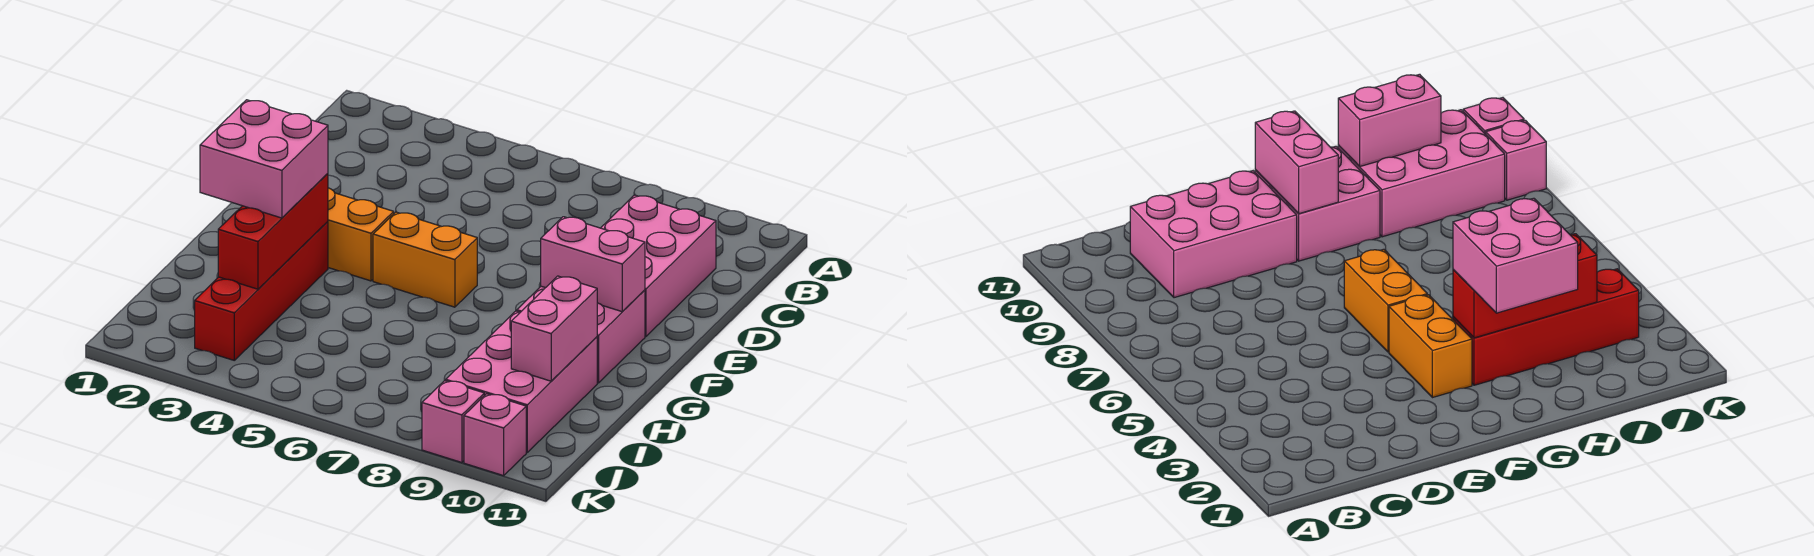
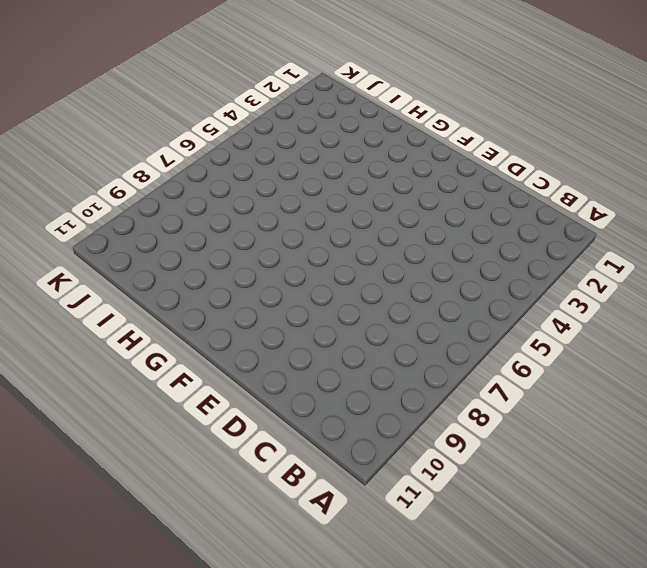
none -> pink 2x3 brick [601,195,716,336]
none -> orange 1x2 brick [328,188,394,281]
none -> orange 1x2 brick [373,212,477,307]

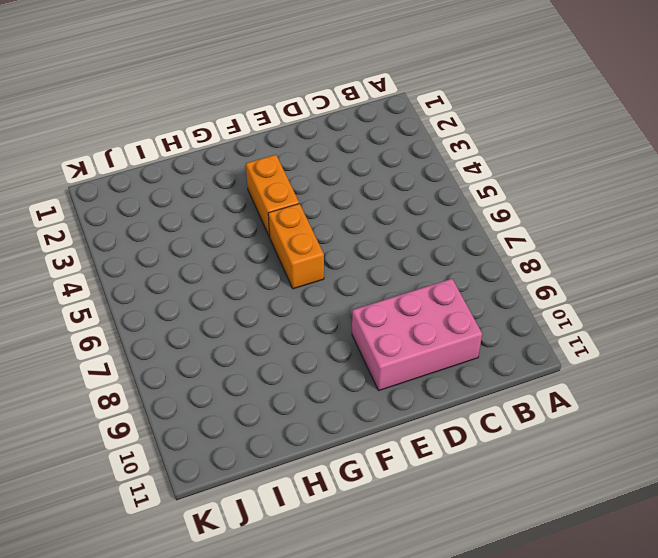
none -> pink 2x2 brick [517,286,645,383]
none -> red 1x4 brick [195,222,328,360]
none -> pink 2x3 brick [446,311,597,452]

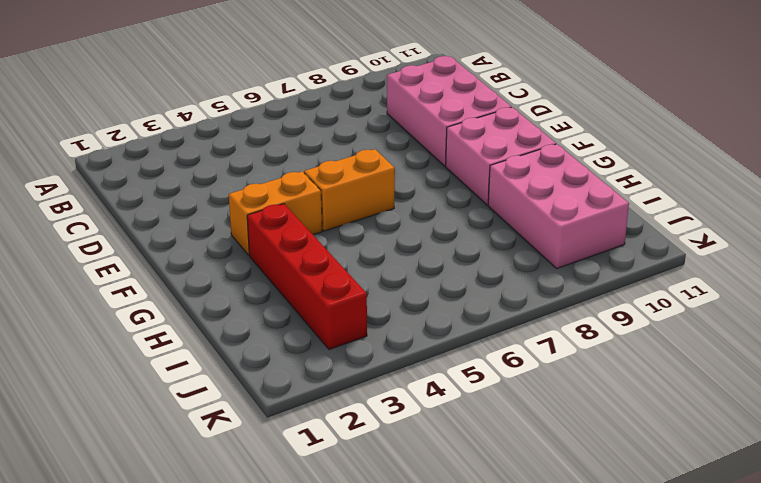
none -> pink 1x1 brick [422,381,484,463]
none -> pink 1x1 brick [464,394,526,476]
none -> pink 1x2 brick [541,217,645,312]

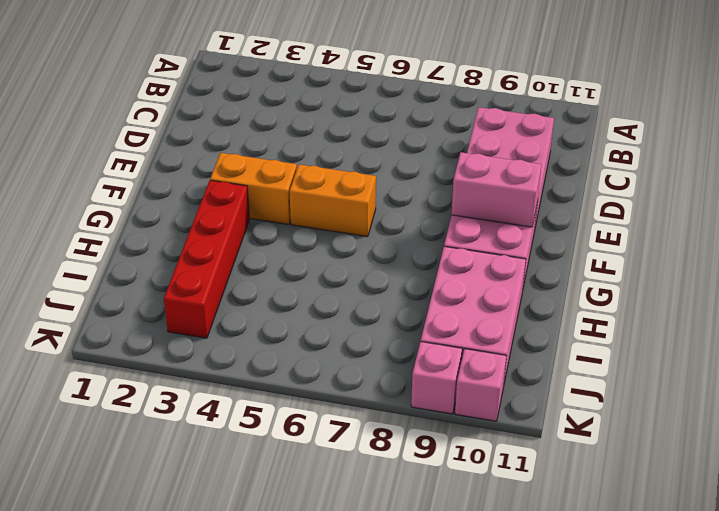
none -> red 1x3 brick [218,174,328,289]
none -> pink 1x2 brick [511,276,597,381]
none -> pink 2x2 brick [200,100,328,218]

